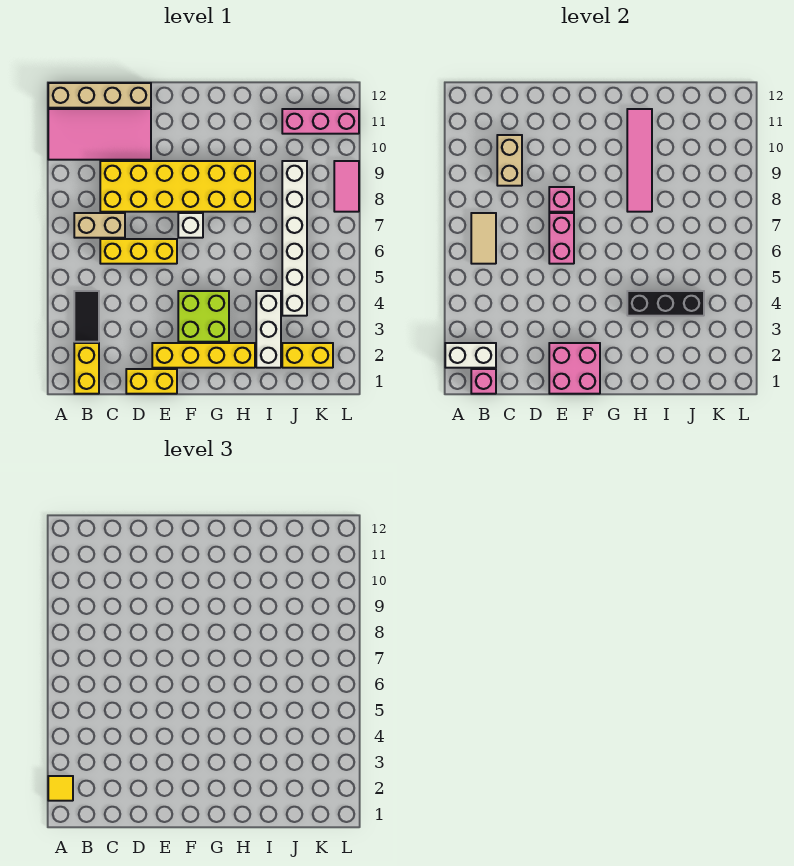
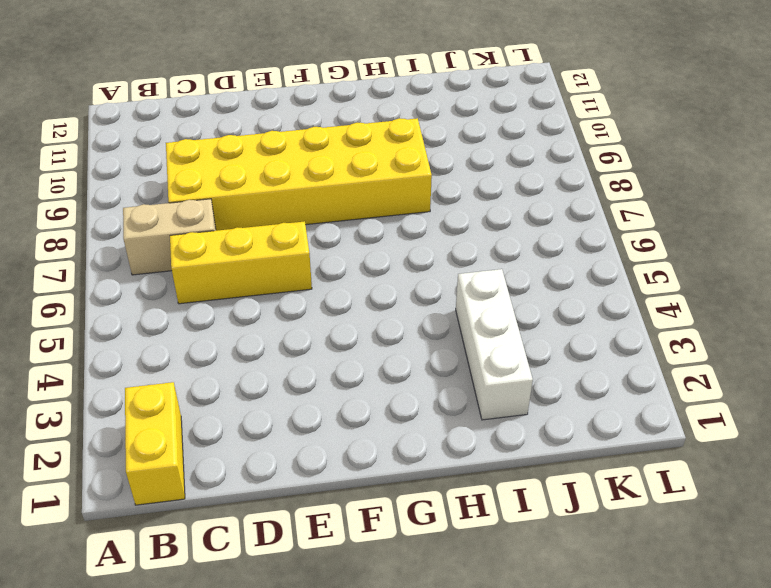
none -> pink 2x4 tile [48,109,151,160]
none -> tan 1x4 brick [48,83,151,108]
none -> black 1x2 tile [74,291,99,342]

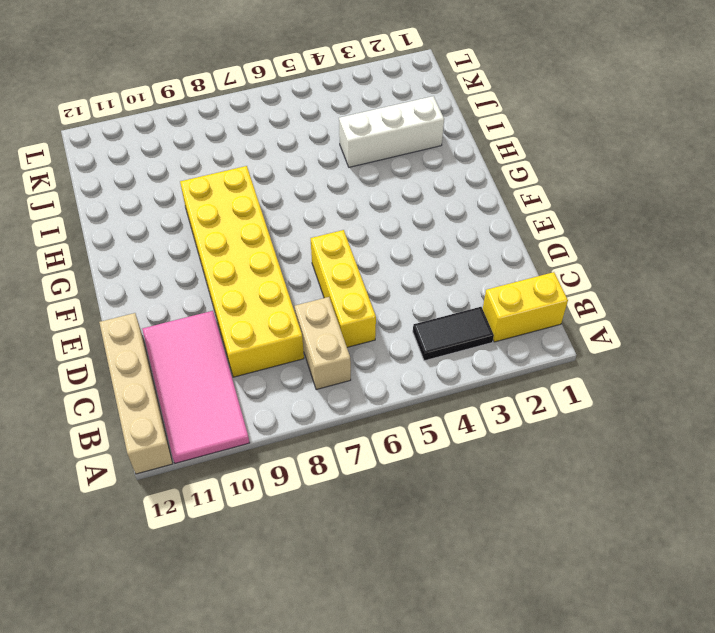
none -> yellow 1x2 brick [126,369,177,394]
none -> yellow 1x4 brick [152,343,255,368]
none -> lime 2x2 brick [178,291,229,342]

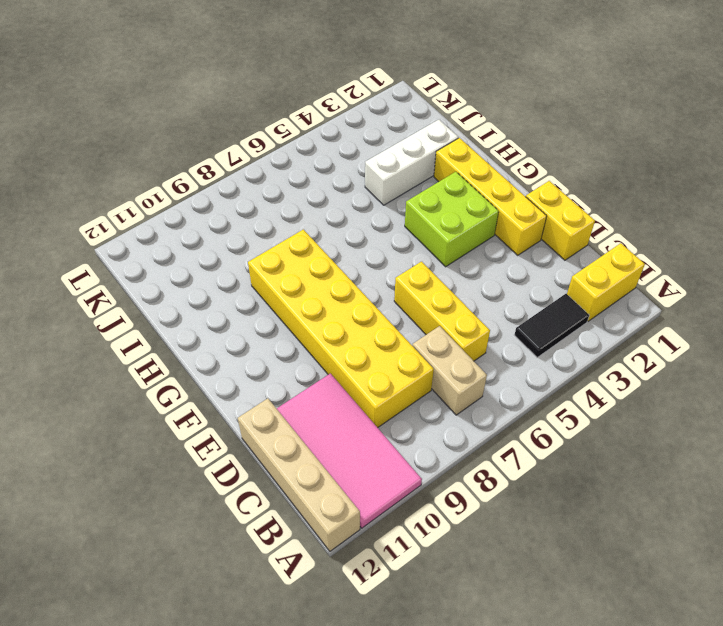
none -> white 1x1 brick [178,213,203,238]
none -> yellow 1x2 brick [282,343,333,368]
none -> white 1x6 brick [282,161,307,316]

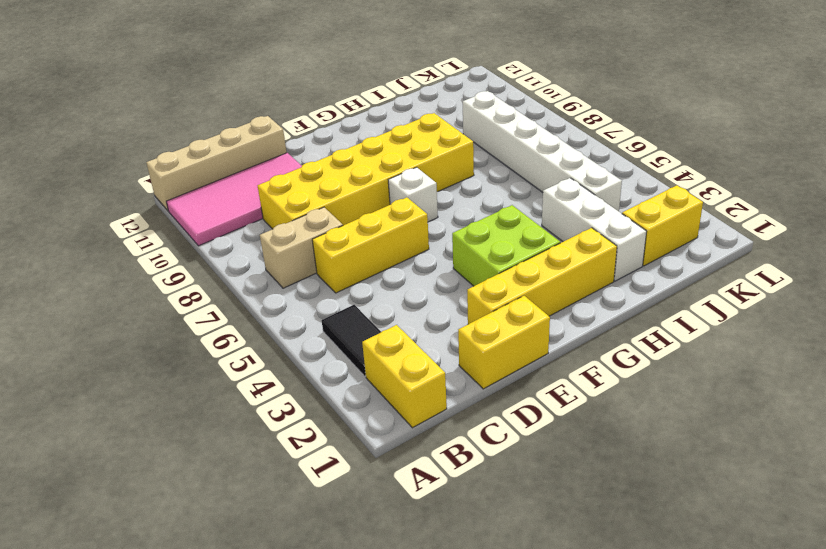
none -> pink 1x3 brick [282,109,359,134]
none -> pink 1x2 tile [334,161,359,212]
none -> white 1x2 brick [445,343,496,368]

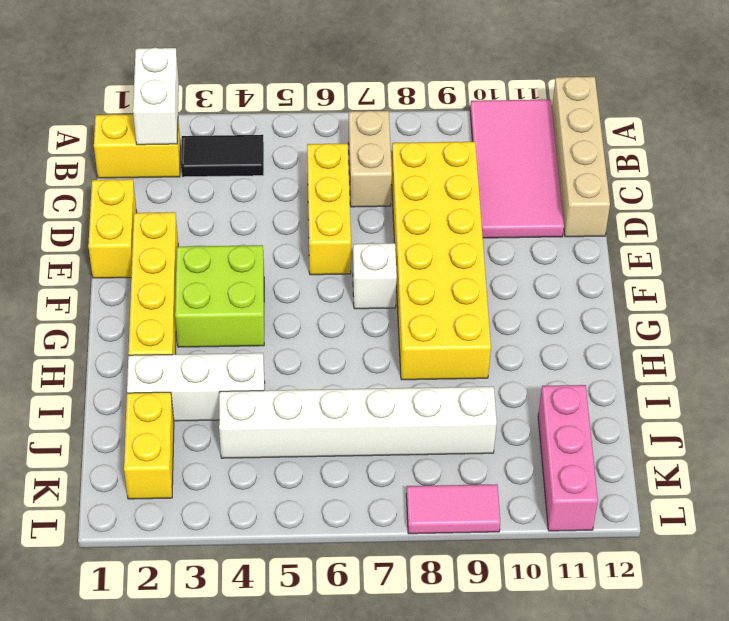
none -> pink 1x1 brick [471,369,496,394]
none -> tan 1x2 tile [471,213,496,264]
none -> tan 1x2 brick [497,135,522,186]

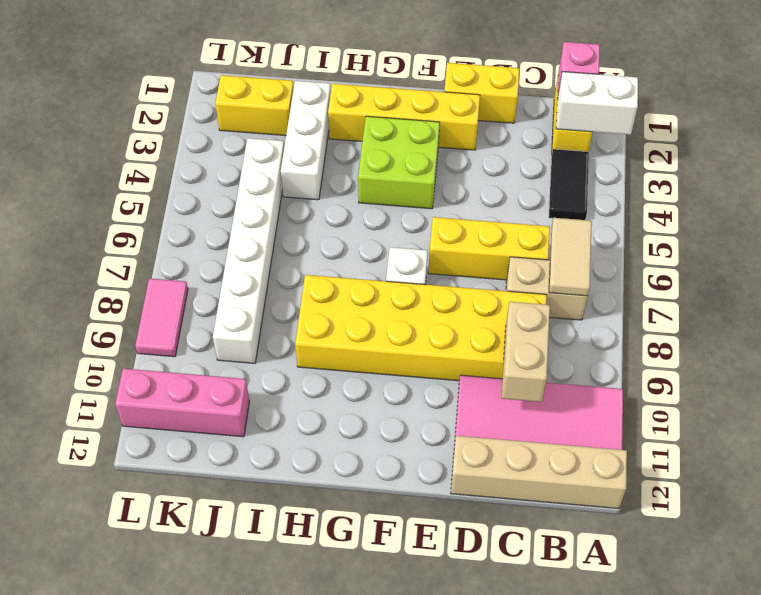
none -> pink 2x2 brick [549,343,600,394]
none -> pink 1x2 brick [549,213,574,264]
none -> pink 1x1 brick [549,187,574,212]

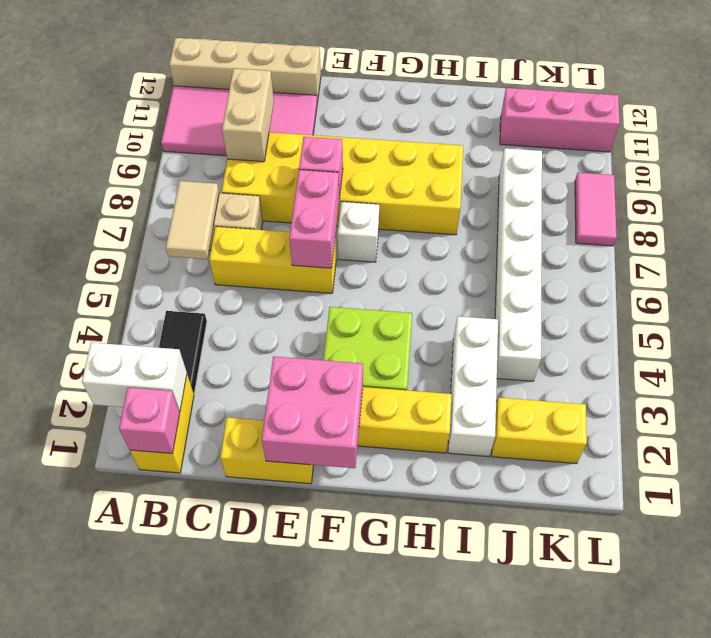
none -> black 1x3 brick [627,291,704,316]
none -> pink 1x4 tile [627,109,652,212]
none -> yellow 1x1 tile [48,776,73,801]

